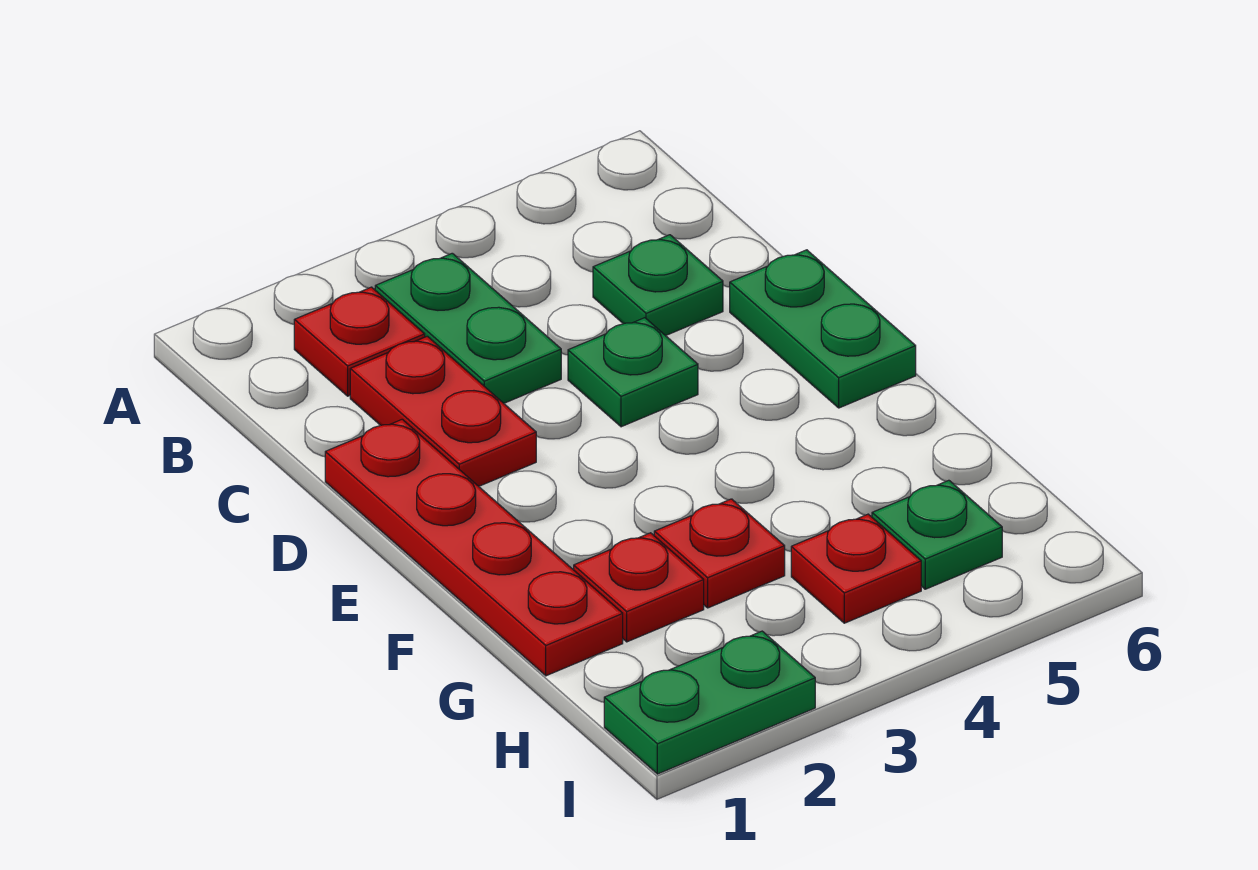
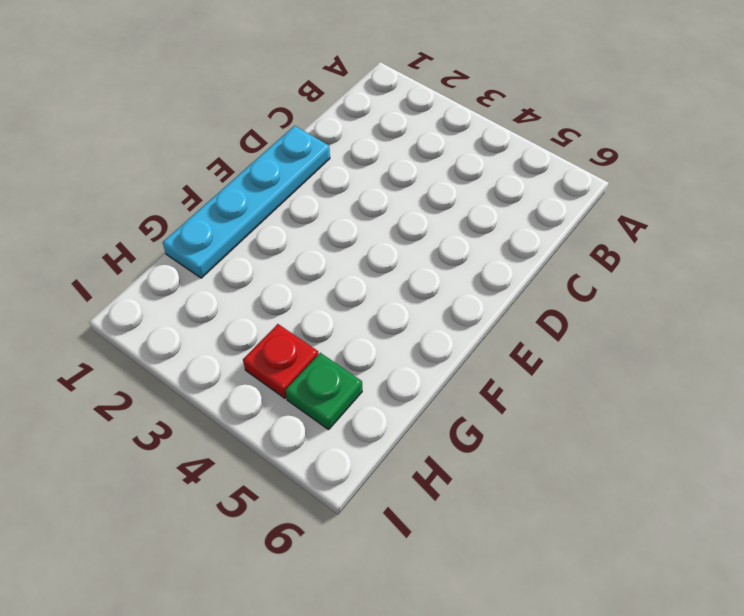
cyan 1x4 plate [163,126,330,278] -> red 1x4 plate [325,419,623,676]
none -> red 1x1 plate [294,287,425,396]
none -> green 1x2 plate [375,253,561,403]
none -> red 1x2 plate [350,336,536,486]

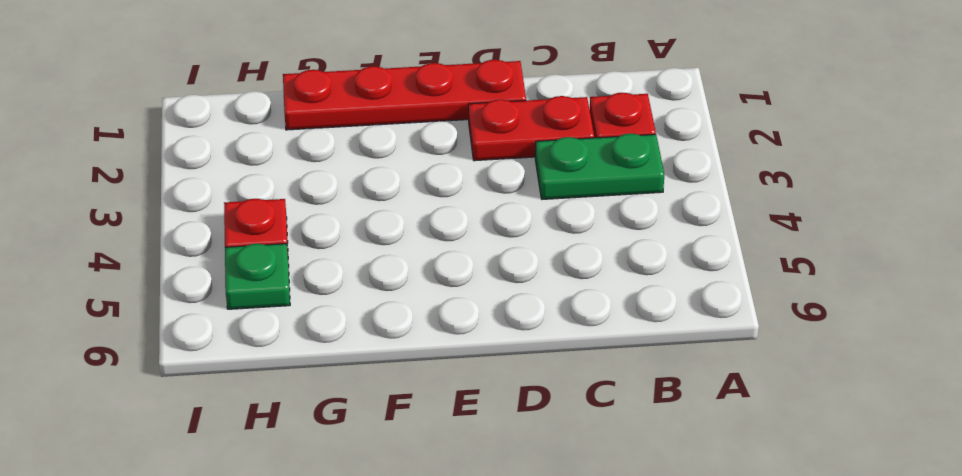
none -> green 1x1 plate [593,235,723,336]
none -> green 1x1 plate [568,318,698,427]
none -> green 1x2 plate [730,250,916,408]

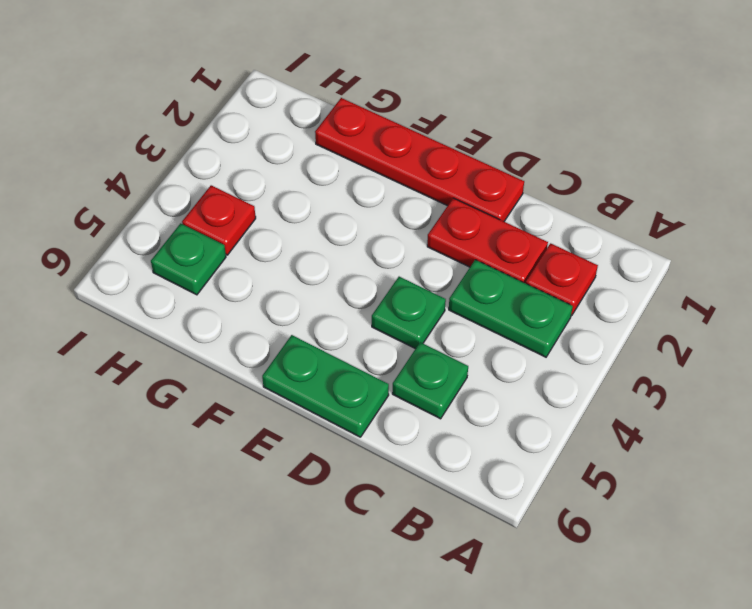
none -> red 1x1 plate [574,533,704,642]
none -> red 1x1 plate [654,499,785,608]
none -> green 1x2 plate [604,631,815,774]

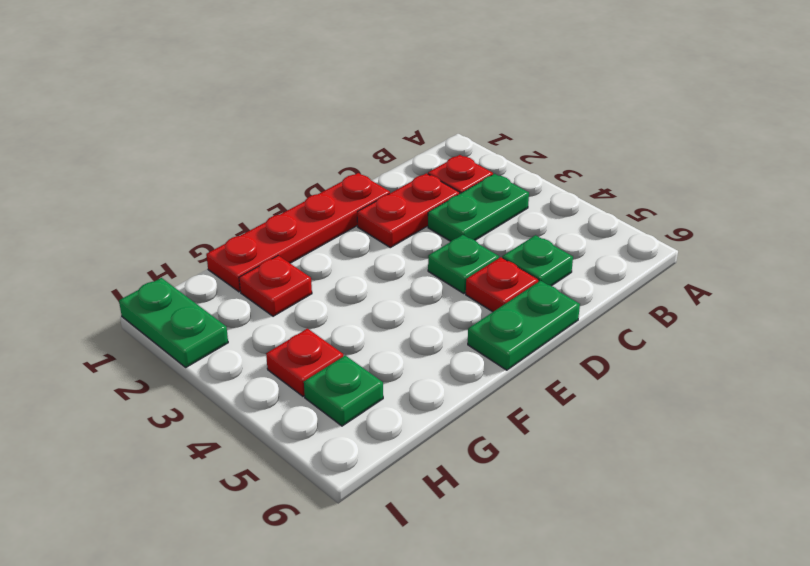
red 1x1 plate [466,257,538,312] -> red 1x1 plate moved to [654,499,785,608]

